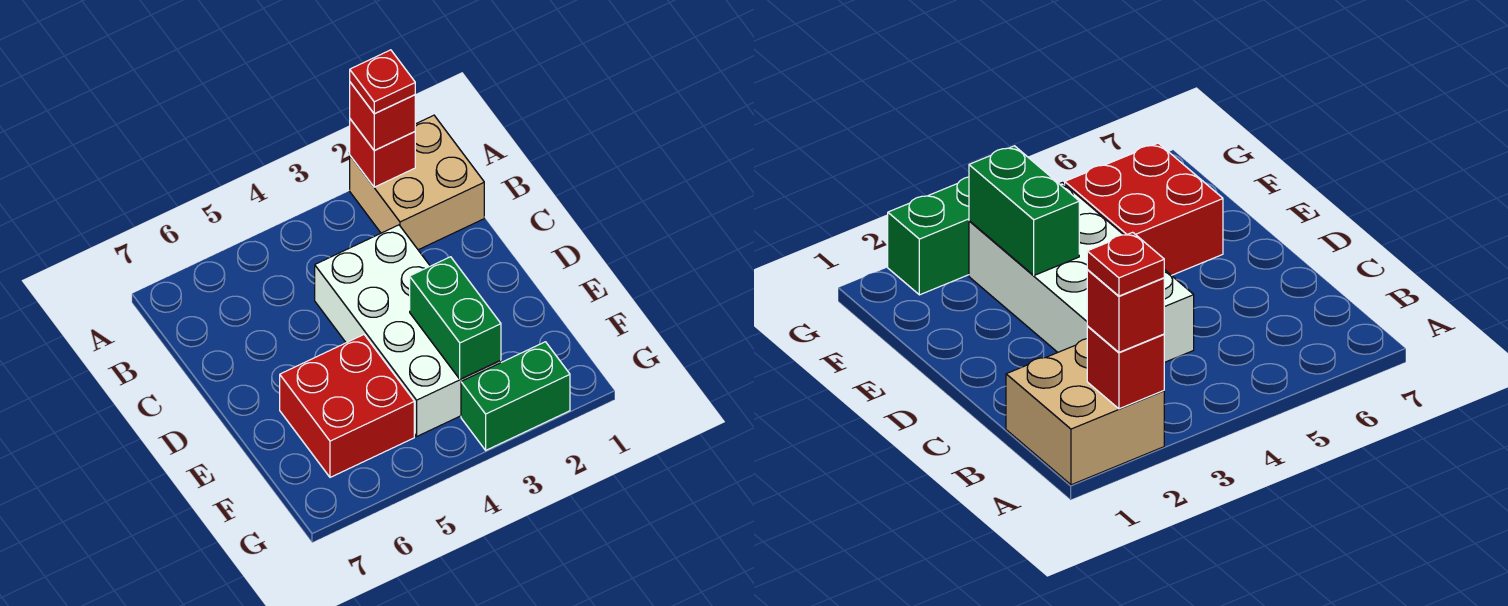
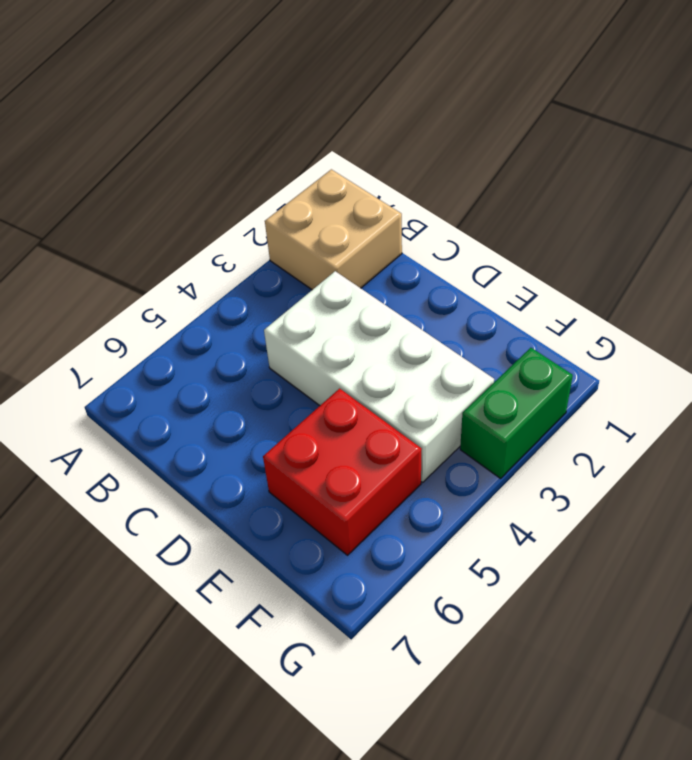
none -> red 1x1 brick [350,119,415,187]
none -> green 1x2 brick [410,257,501,379]

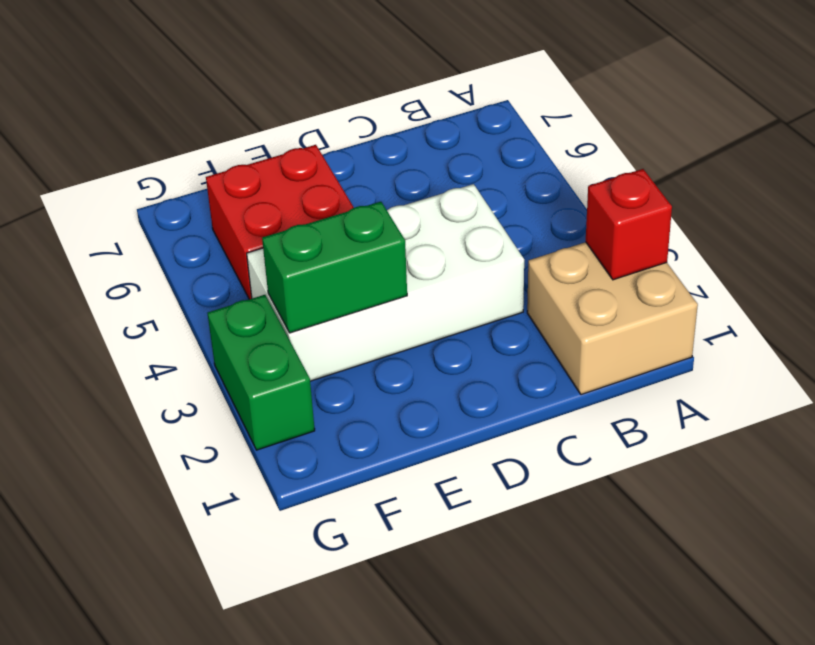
none -> red 1x1 brick [350,82,415,150]
none -> red 1x1 plate [350,50,415,114]

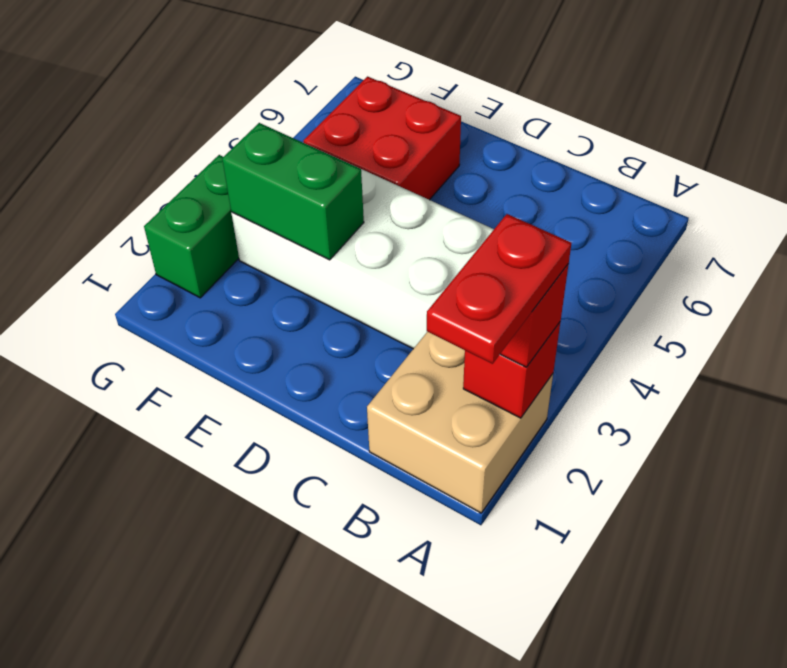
red 1x2 plate [427,214,571,364] -> red 1x1 plate [350,50,415,114]

